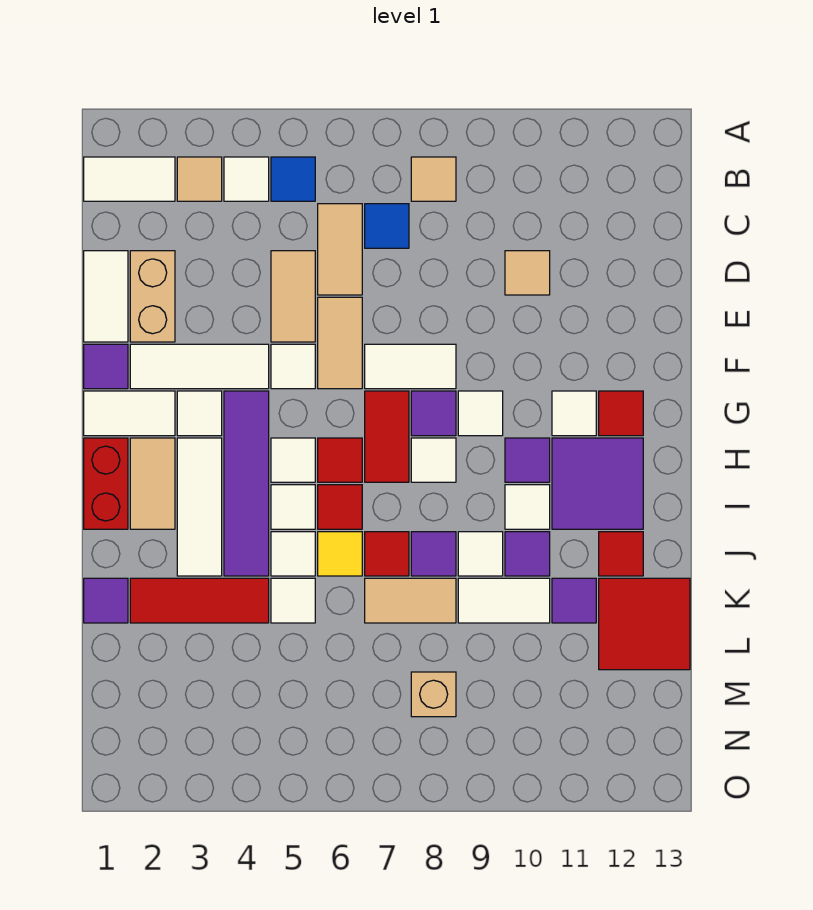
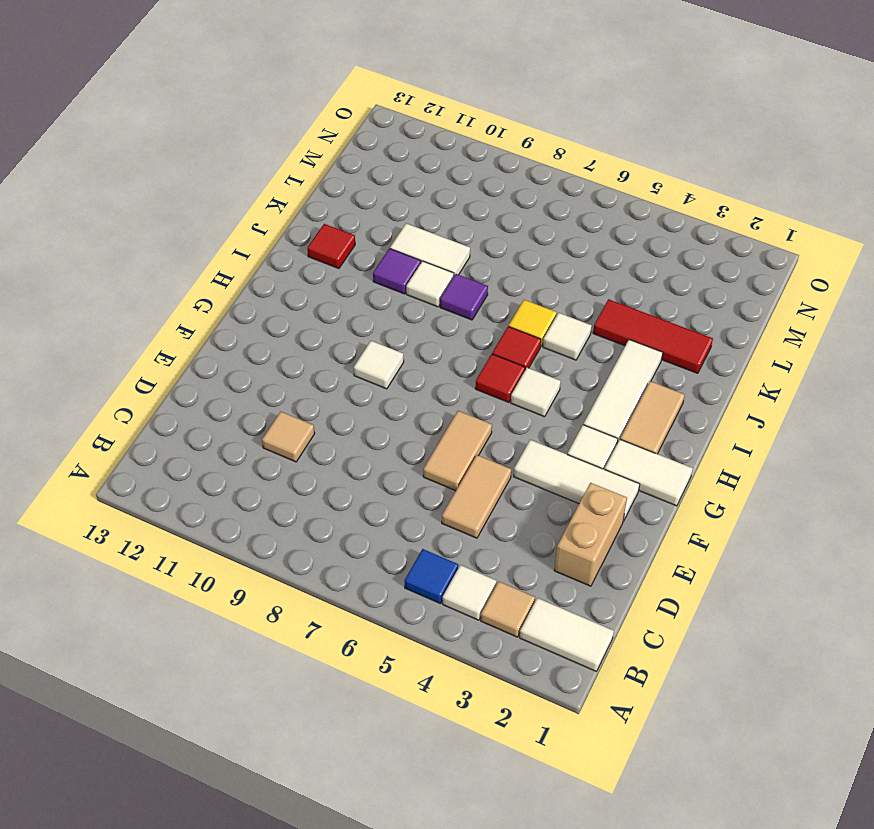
none -> tan 1x1 tile [411,157,456,201]
none -> tan 1x2 tile [318,204,362,295]
none -> blue 1x1 tile [365,204,409,248]
none -> white 1x2 tile [84,251,128,342]

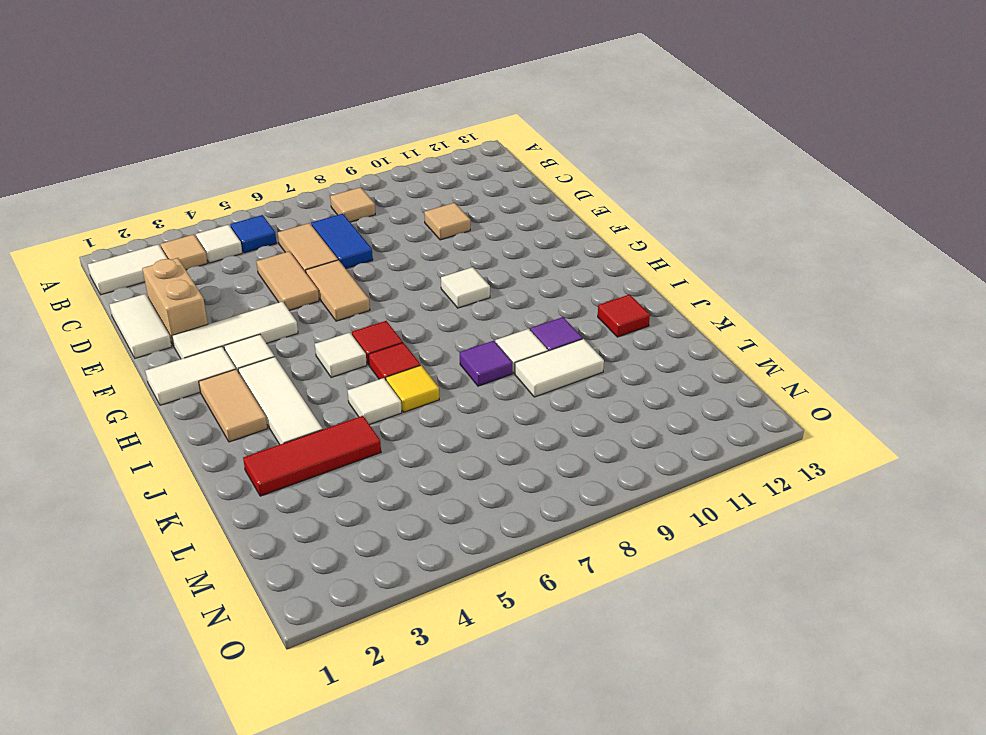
blue 1x2 tile [311,214,373,269] -> blue 1x1 tile [365,204,409,248]
none -> purple 1x1 tile [84,344,128,389]
none -> white 1x1 tile [271,344,315,389]
none -> white 1x2 tile [365,344,456,389]
none -> purple 1x4 tile [224,391,269,576]

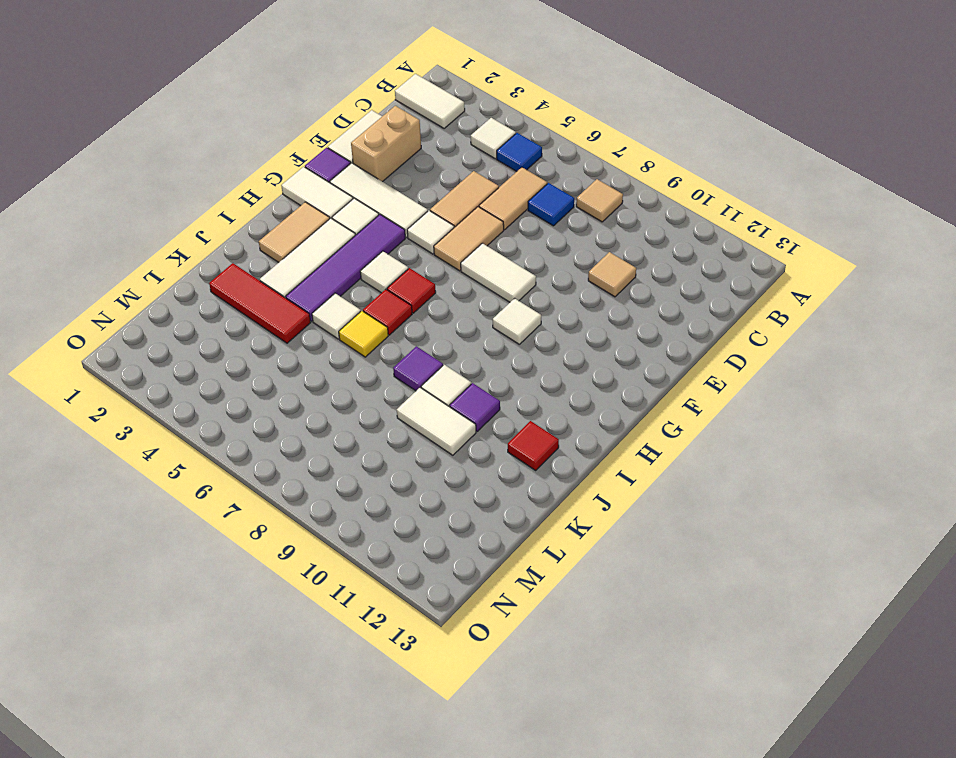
none -> tan 1x1 tile [177,157,222,201]
none -> red 1x2 tile [365,391,409,482]
none -> purple 1x1 tile [411,391,456,436]
none -> white 1x1 tile [552,391,596,436]

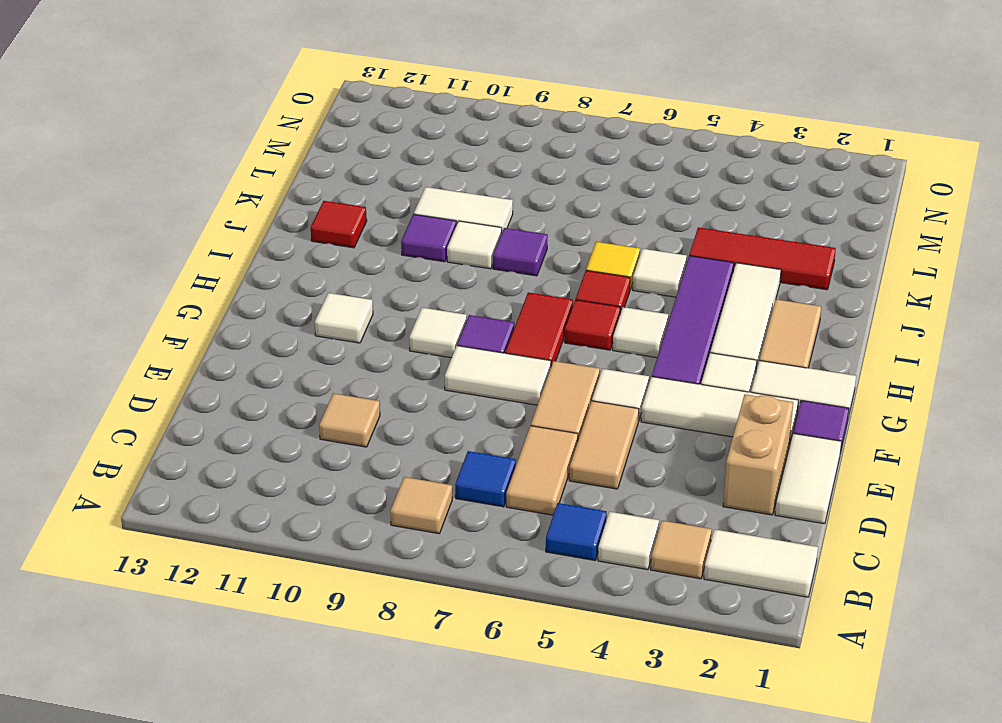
none -> red 1x1 tile [599,391,643,436]
none -> red 1x2 brick [84,438,128,529]
none -> white 1x1 tile [411,438,456,482]
none -> purple 1x1 tile [505,438,550,482]

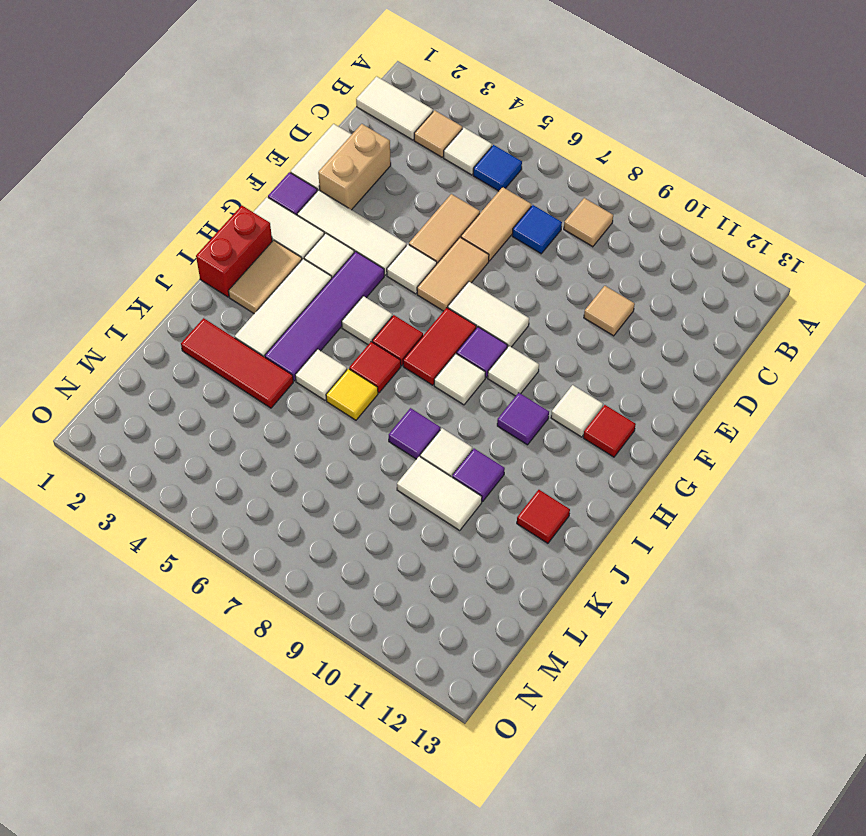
none -> purple 2x2 tile [552,438,643,529]
none -> white 1x1 tile [271,485,315,529]
none -> white 1x1 tile [505,485,550,529]
none -> red 1x1 tile [365,532,409,576]

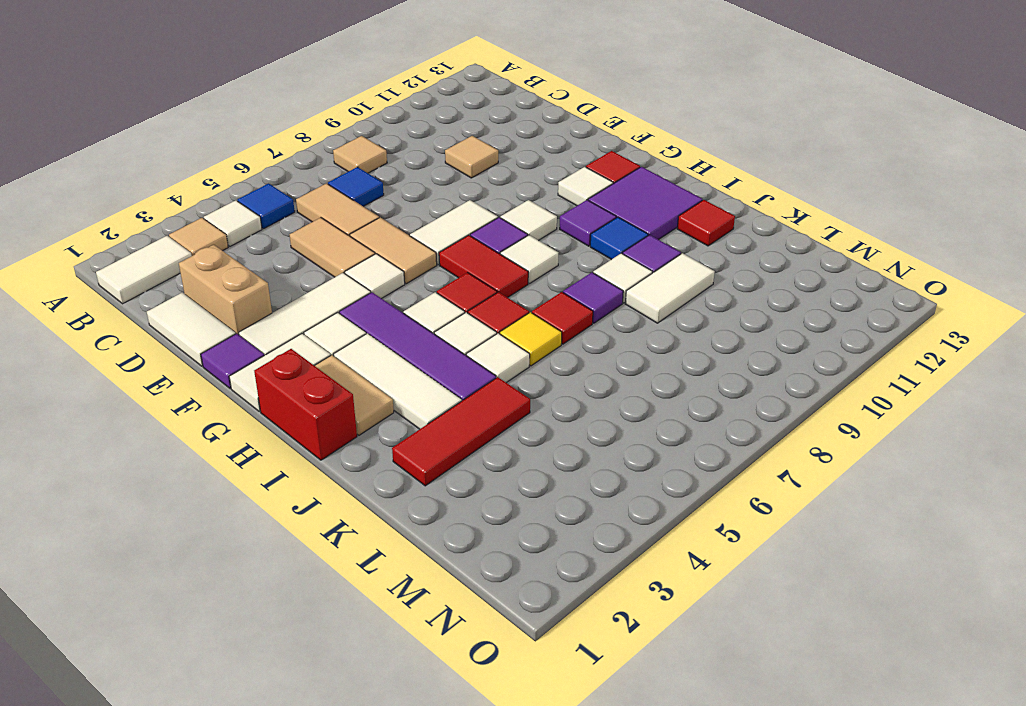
blue 1x1 tile [590,217,648,260] -> white 1x1 tile [505,485,550,529]
none -> purple 1x1 tile [84,578,128,623]
none -> white 1x1 tile [271,578,315,623]
none -> tan 1x2 tile [365,578,456,623]
none -> purple 1x1 tile [552,578,596,623]

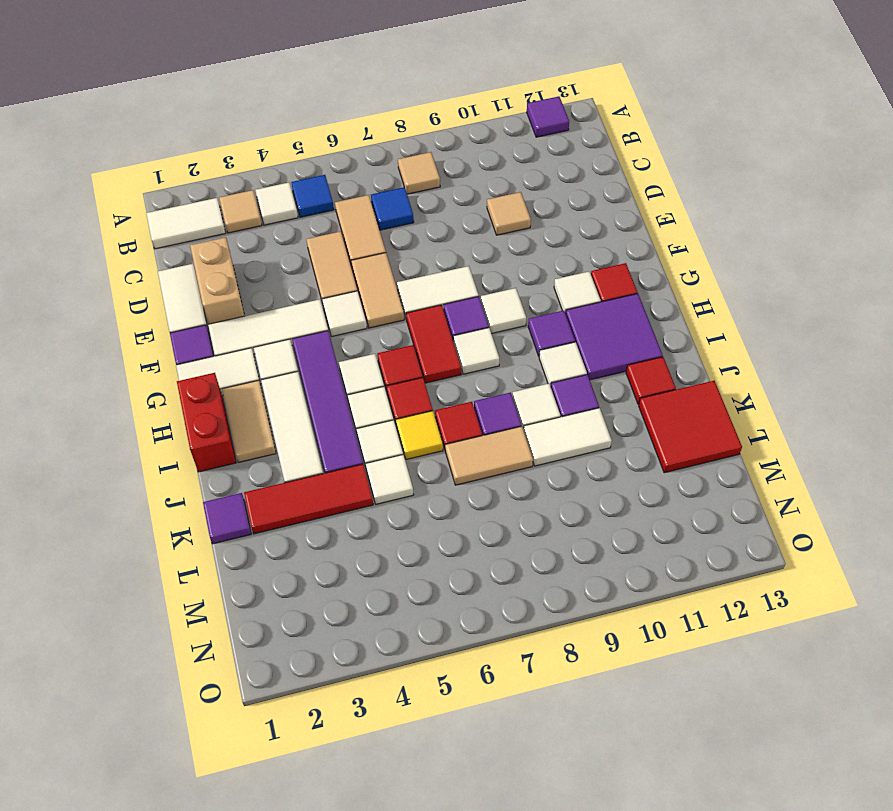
purple 1x1 tile [527,96,569,137] -> purple 1x1 tile moved to [552,578,596,623]
none -> tan 1x1 brick [411,672,456,717]

